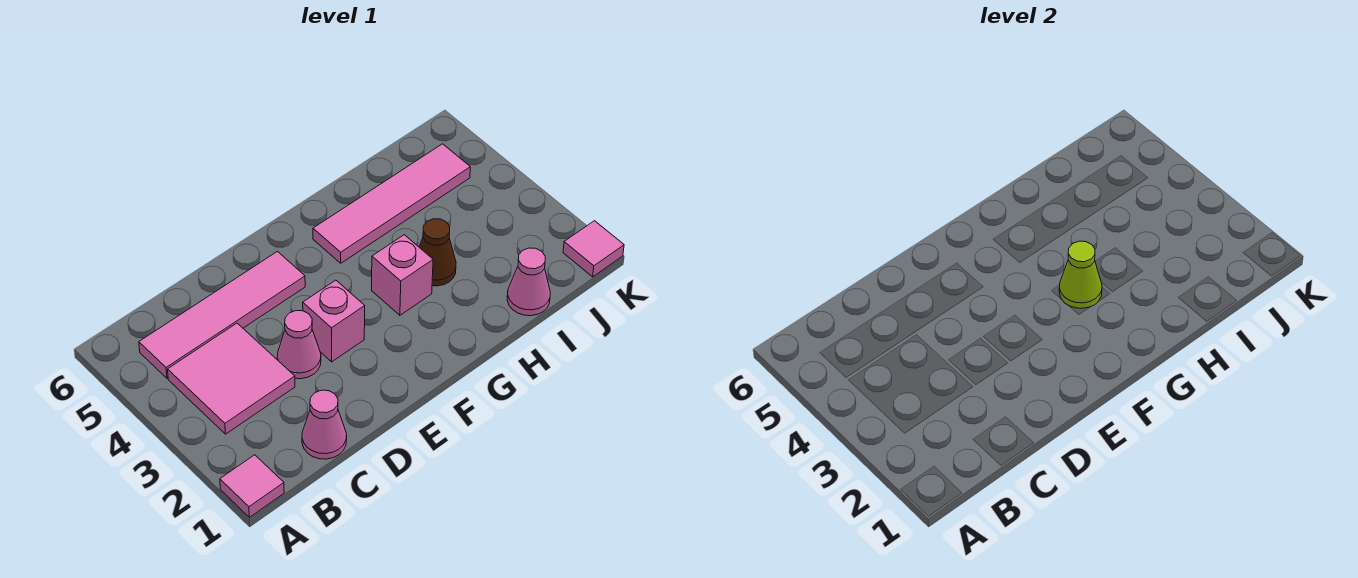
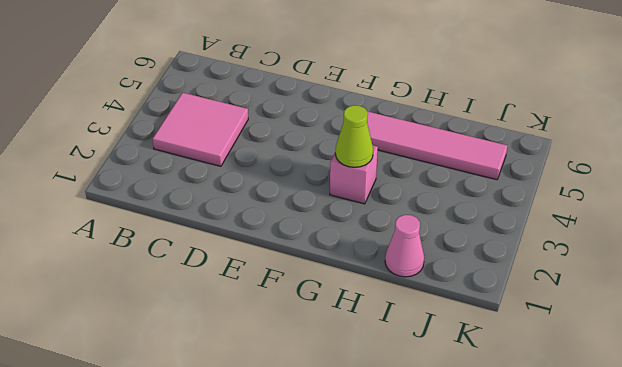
none -> pink 1x1 tile [220,455,284,517]
none -> pink 1x4 tile [139,252,305,378]
none -> pink 1x1 cone [302,390,347,459]

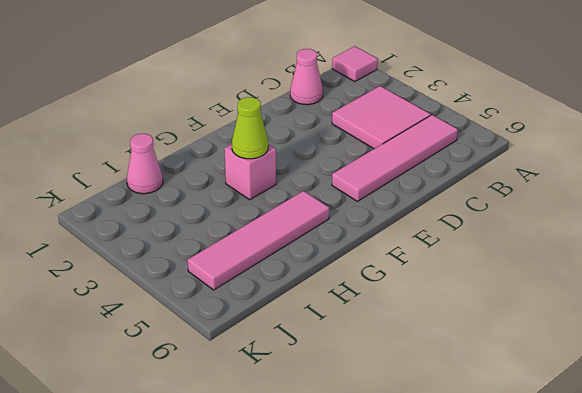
none -> pink 1x1 cone [277,311,321,379]
none -> pink 1x1 brick [303,280,365,362]
none -> brown 1x1 cone [419,219,456,286]

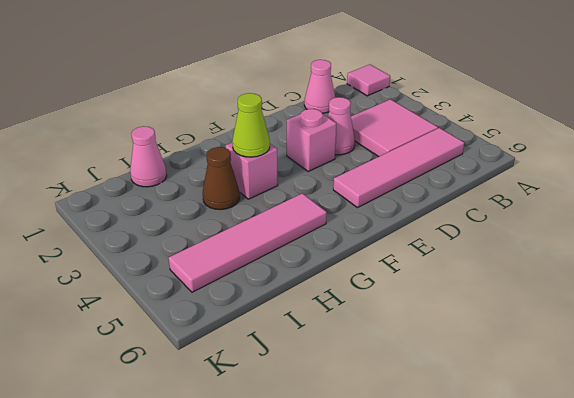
none -> pink 1x1 tile [563,221,624,277]

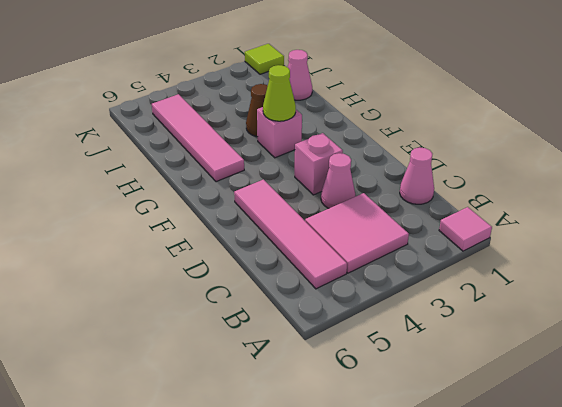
lime 1x1 tile [245,44,284,74] -> pink 1x1 tile [563,221,624,277]

